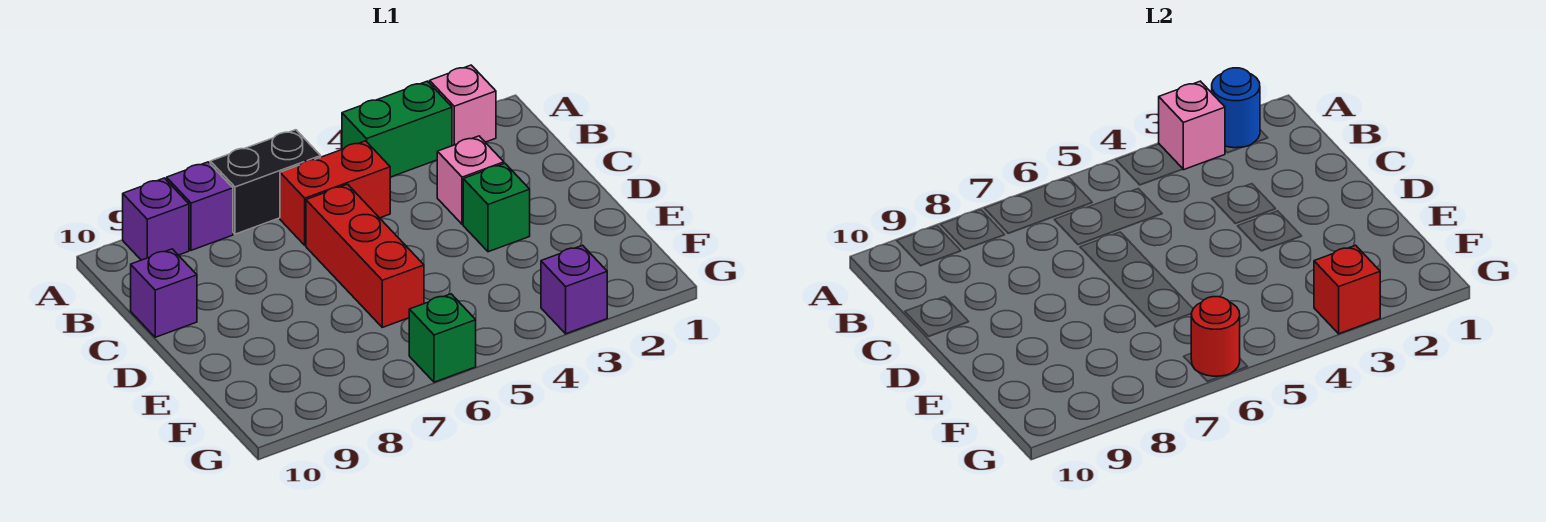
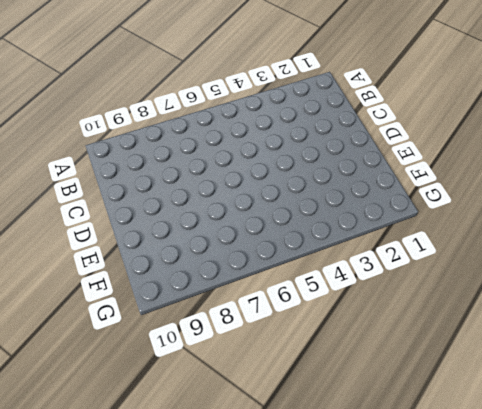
none -> pink 1x1 brick [430,65,496,146]
none -> green 1x2 brick [342,81,452,177]
none -> black 1x2 brick [210,130,321,234]

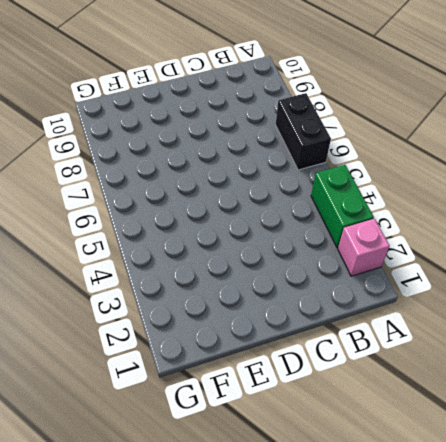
none -> purple 1x1 brick [167,162,233,250]
none -> purple 1x1 brick [123,178,189,260]
none -> red 1x2 brick [280,141,390,245]

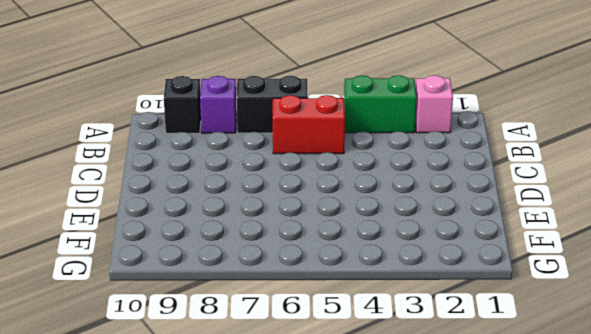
black 1x1 brick [164,76,201,133] -> purple 1x1 brick [123,178,189,260]
none -> pink 1x1 brick [437,136,504,224]
none -> red 1x3 brick [306,184,424,327]
none -> purple 1x1 brick [131,249,197,337]

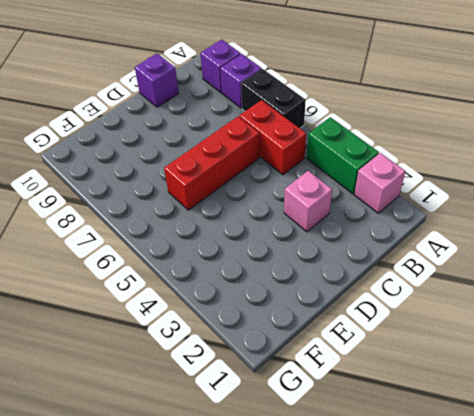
none -> green 1x1 brick [463,163,530,252]
none -> purple 1x1 brick [541,245,607,334]
none -> green 1x1 brick [409,294,476,382]

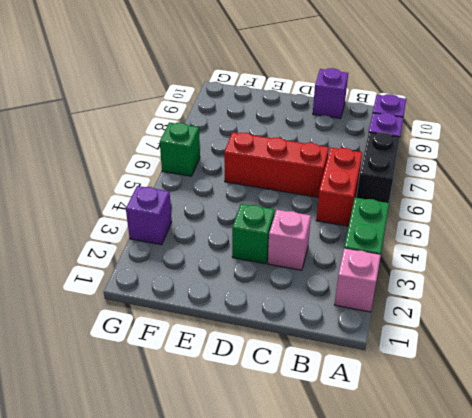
none -> blue 1x1 round brick [1212,68,1260,148]
none -> pink 1x1 brick [1159,81,1225,170]
none -> red 1x1 brick [1314,245,1380,334]

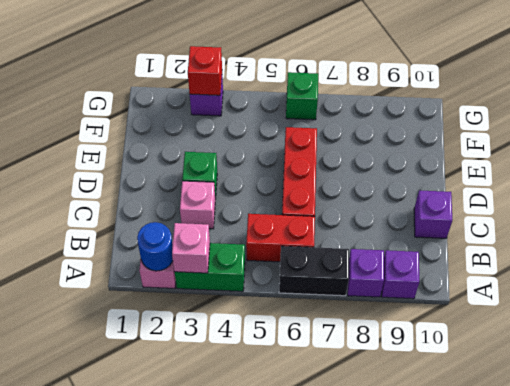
none -> red 1x1 round brick [1191,297,1240,376]

